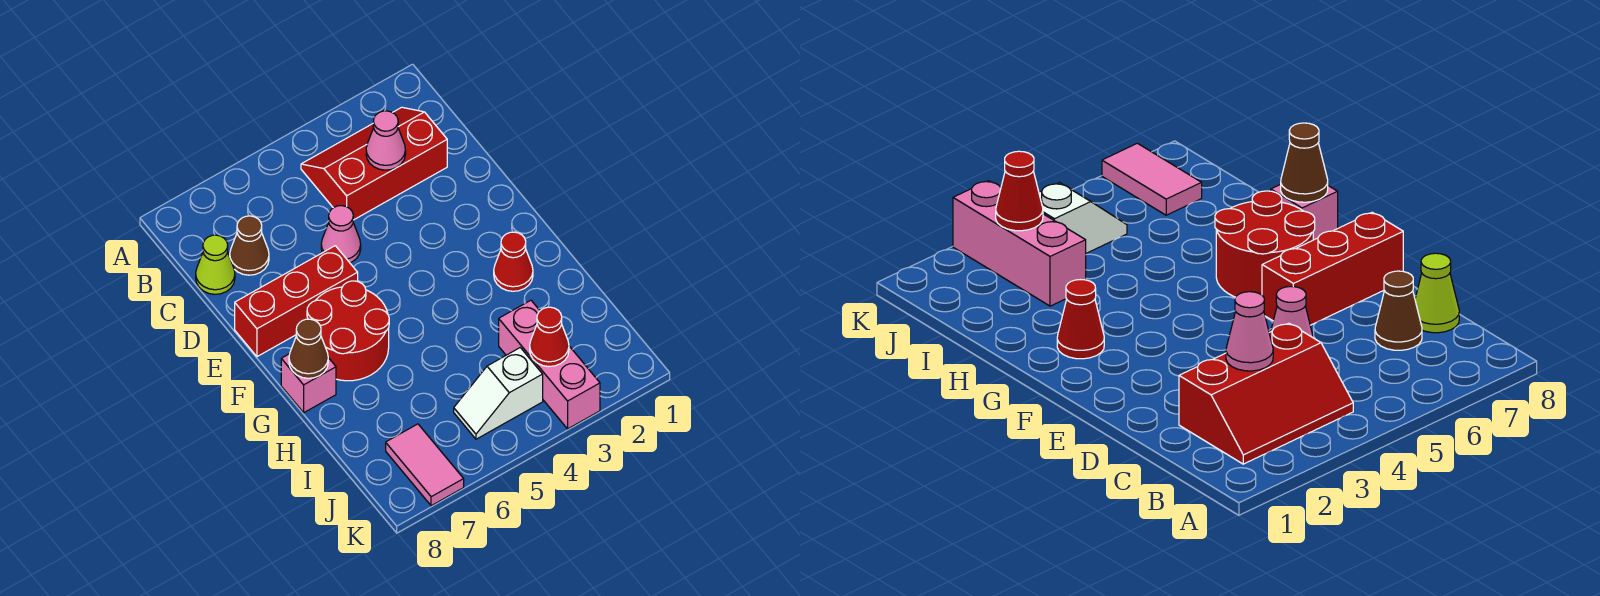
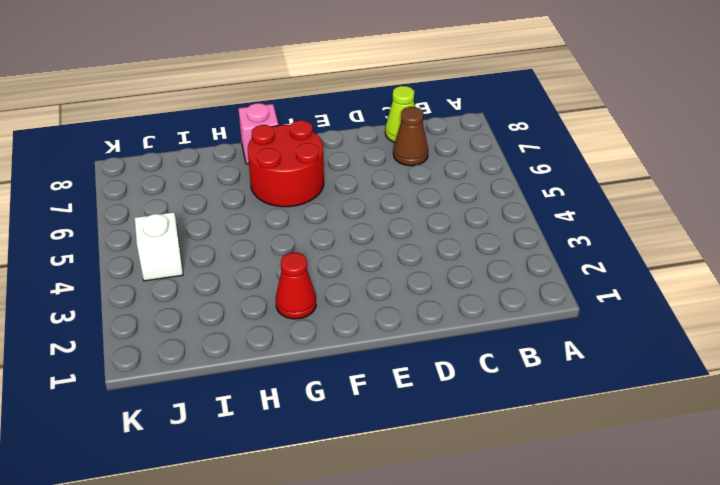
none -> red 2x3 slope [301,107,447,220]
none -> pink 1x1 cone [321,206,361,263]
none -> red 1x3 brick [235,246,358,357]

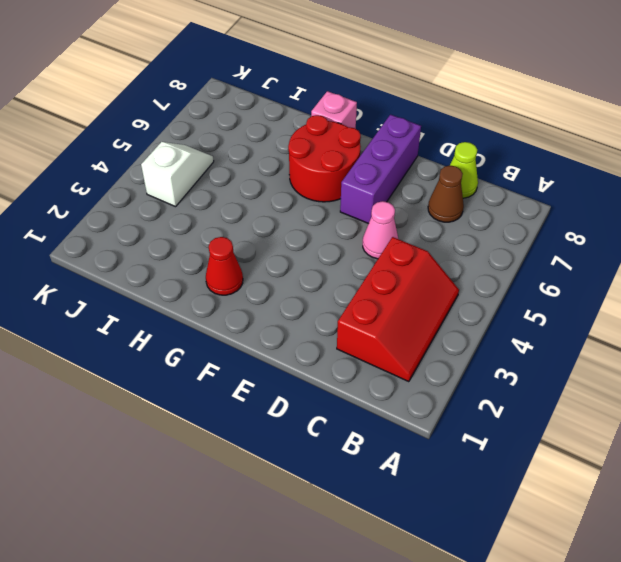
purple 1x3 brick [340,115,421,224] -> red 1x3 brick [235,246,358,357]
none -> pink 1x3 brick [499,300,600,429]
none -> pink 1x2 tile [386,424,464,506]
none -> pink 1x1 cone [366,111,406,170]

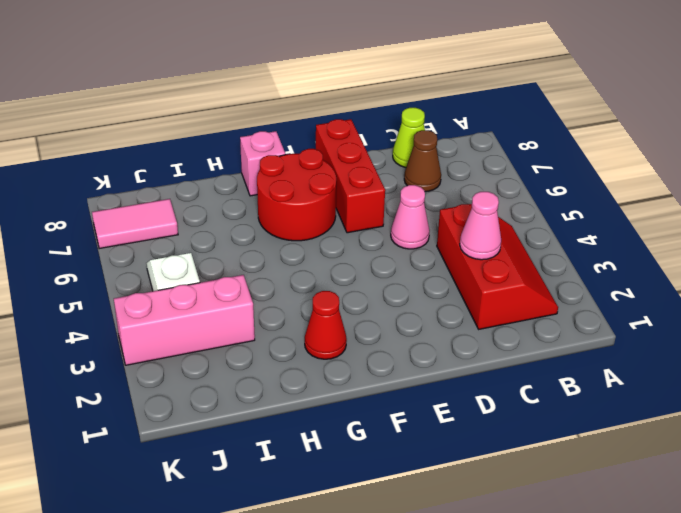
none -> brown 1x1 cone [289,319,328,378]
none -> red 1x1 cone [530,307,569,367]

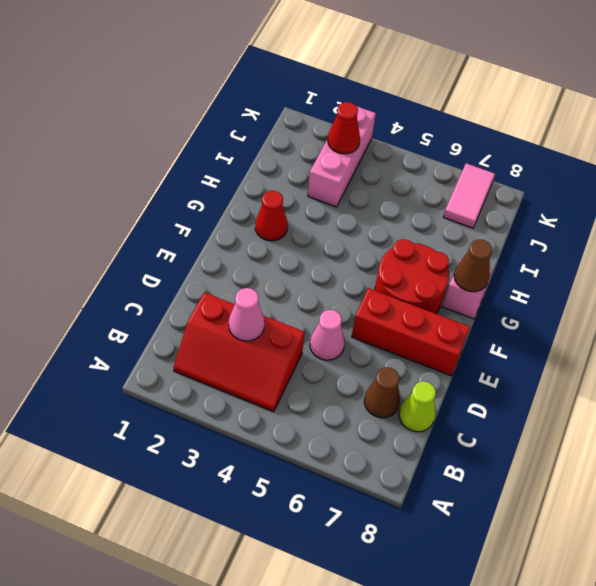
none -> white 1x2 slope [454,348,543,439]

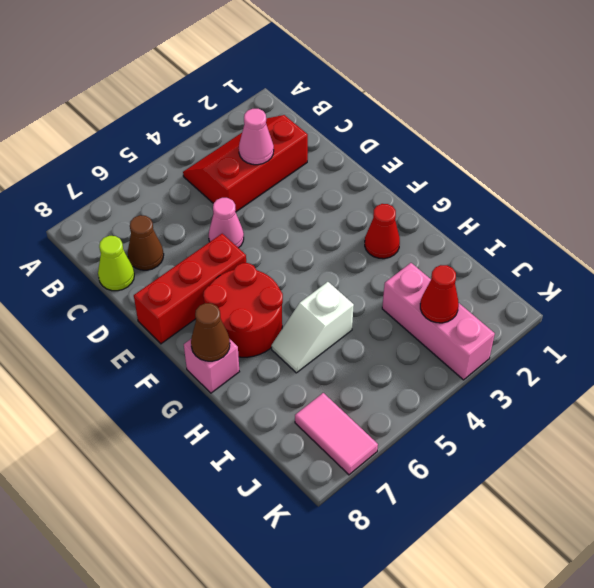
white 1x2 slope [271,282,354,373] -> white 1x2 slope moved to [454,348,543,439]

